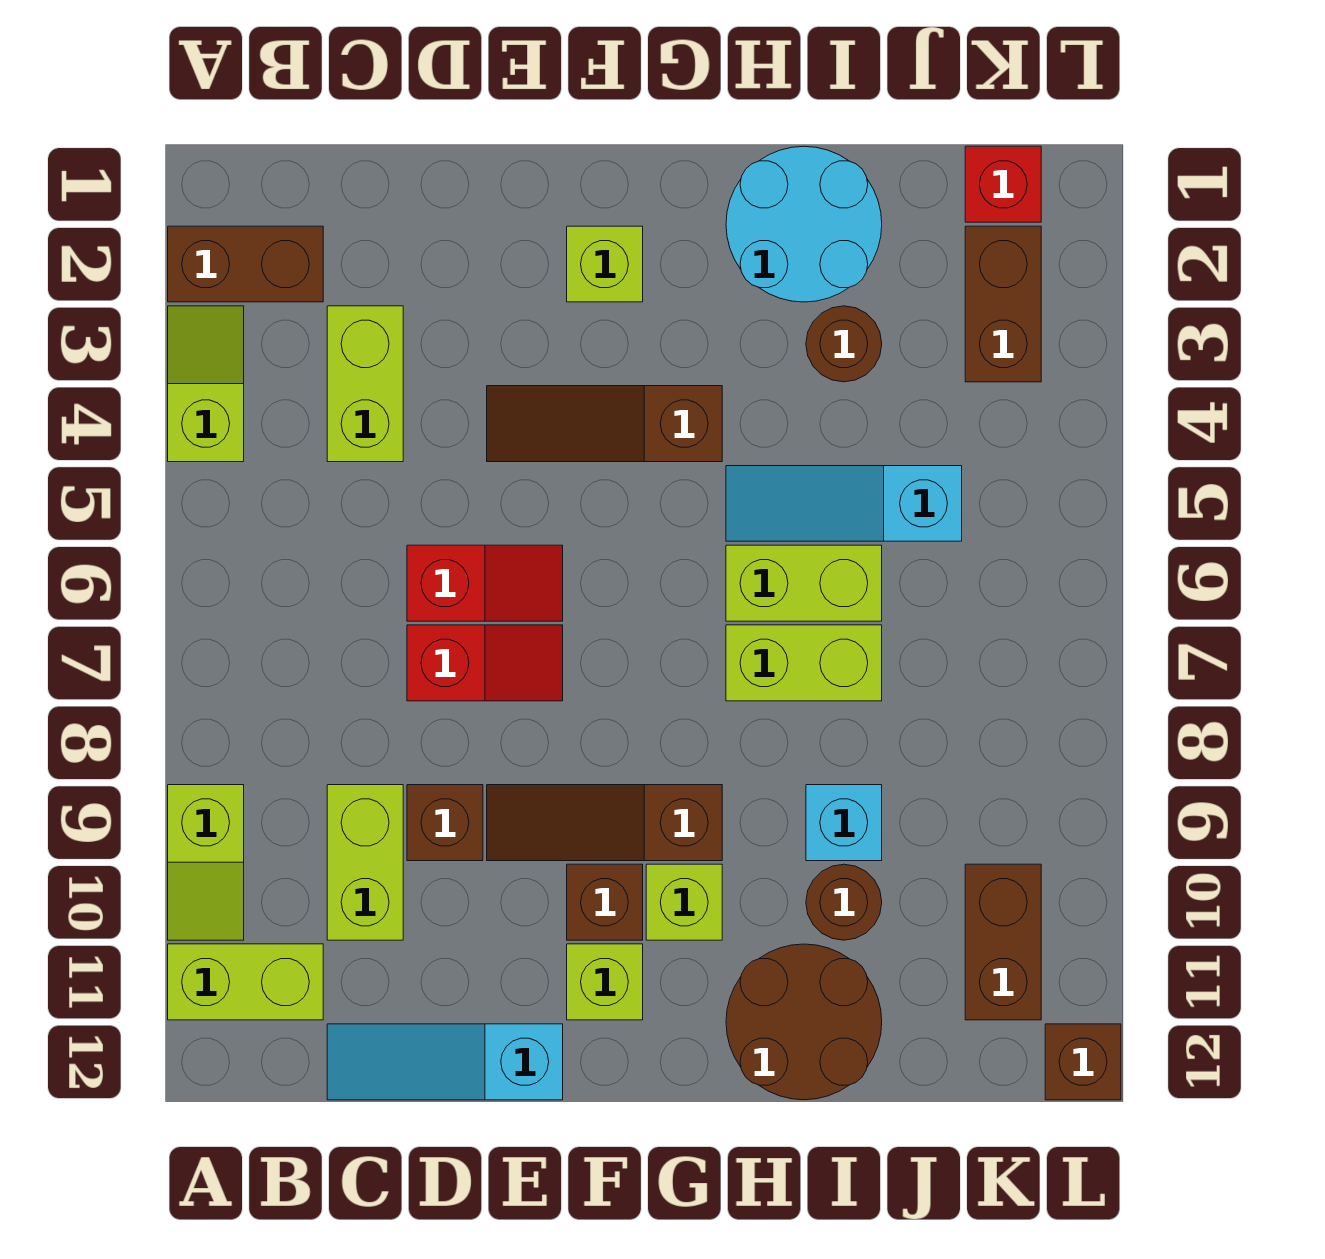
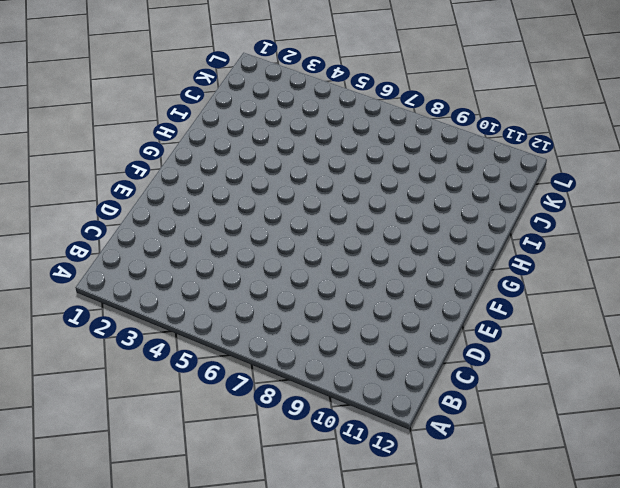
none -> brown 1x2 brick [168,226,323,302]
none -> lime 1x2 slope [168,306,244,462]
none -> lime 1x2 slope [168,785,244,940]

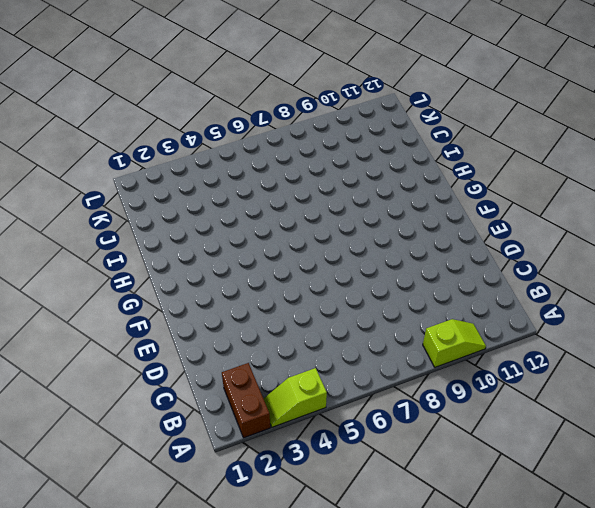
none -> lime 1x2 brick [168,944,323,1020]
none -> lime 1x2 brick [327,306,403,462]
none -> lime 1x2 brick [327,785,403,940]

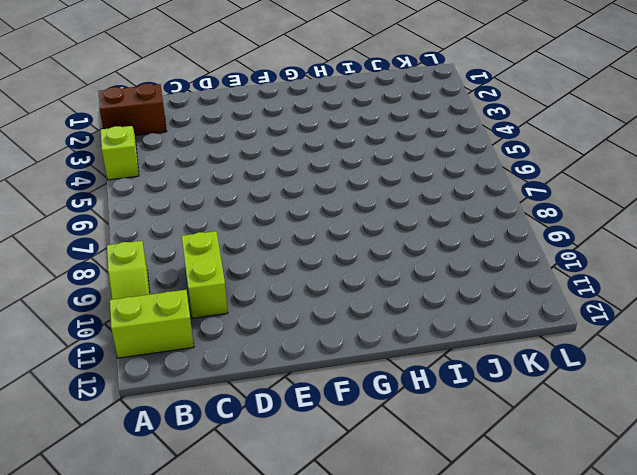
none -> lime 1x2 brick [327,306,403,462]
none -> cyan 1x3 slope [327,1024,563,1100]
none -> red 1x2 slope [407,545,563,621]

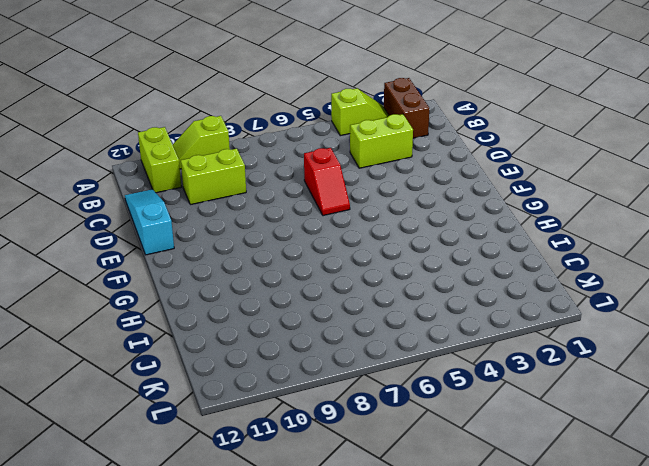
none -> red 1x2 slope [407,625,563,701]
none -> brown 1x1 brick [407,785,483,861]
none -> brown 1x3 slope [487,386,722,462]

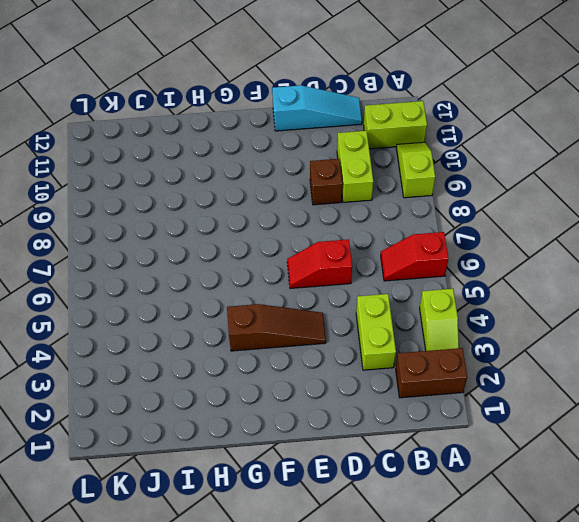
red 1x2 slope [381,232,448,281] -> red 1x2 slope moved to [407,625,563,701]
none -> brown 1x3 slope [487,785,722,861]
none -> lime 1x1 brick [567,226,643,302]
none -> brown 1x1 brick [567,864,643,940]

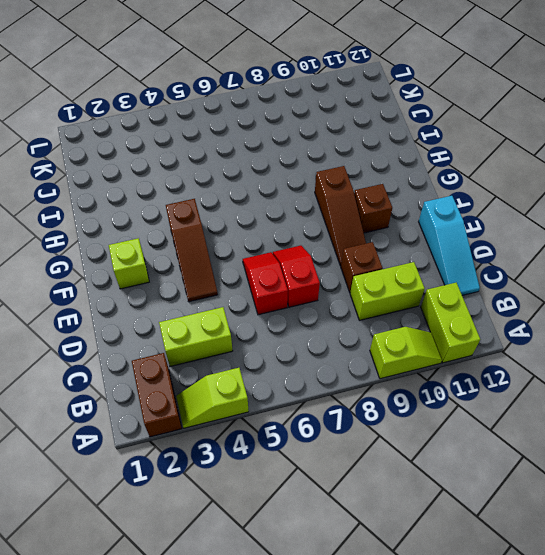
none -> lime 1x1 brick [567,944,643,1020]
none -> lime 1x1 brick [646,864,722,940]
none -> cyan 2x2 round brick [726,146,882,302]

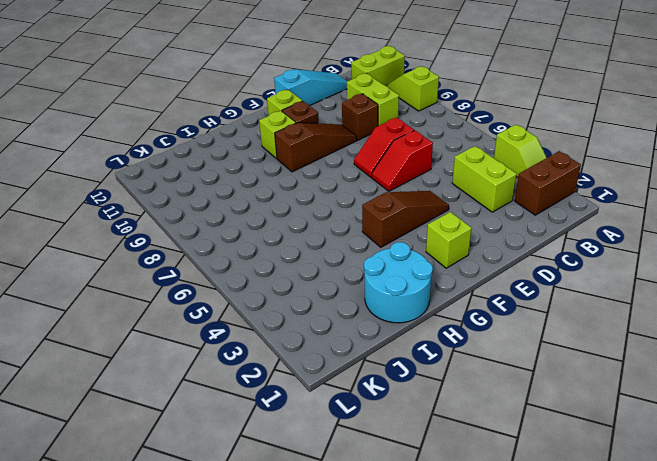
none -> cyan 1x3 slope [726,466,962,541]
none -> lime 1x2 brick [726,545,882,621]
none -> lime 1x2 brick [726,625,882,701]

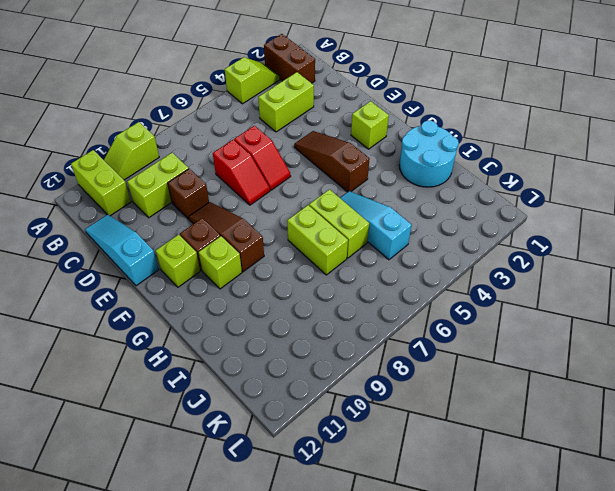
none -> brown 2x2 round brick [726,944,882,1100]
none -> brown 1x1 round brick [806,306,882,382]
none -> cyan 1x1 brick [806,785,882,861]

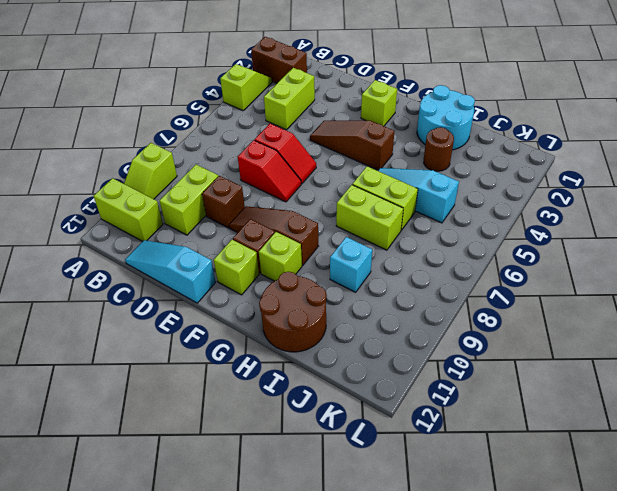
none -> brown 1x1 round brick [806,864,882,940]
none -> red 1x1 brick [965,146,1041,222]
none -> brown 1x2 brick [965,226,1041,382]

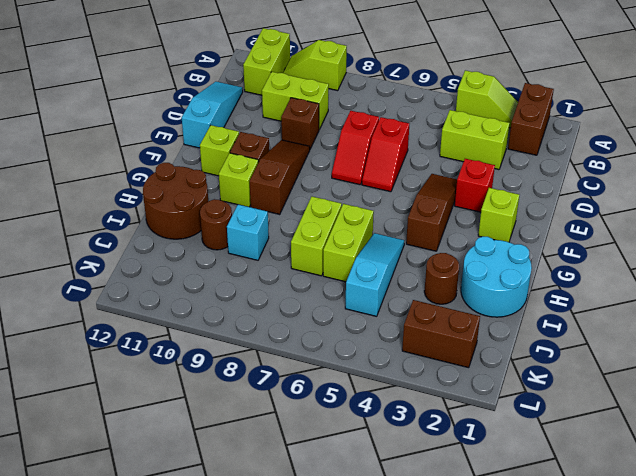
red 1x1 brick [455,159,495,212] -> red 1x1 brick moved to [965,146,1041,222]
none -> brown 1x2 brick [965,864,1041,1020]
none -> brown 1x1 brick [1045,1024,1121,1100]

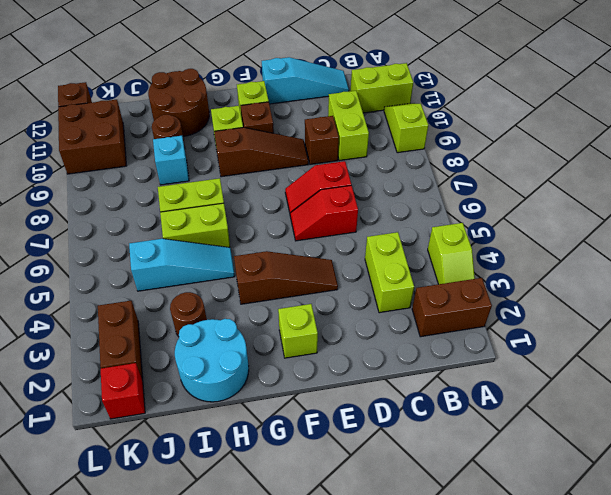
brown 2x2 brick [58,100,126,174] -> brown 1x2 brick [965,864,1041,1020]

